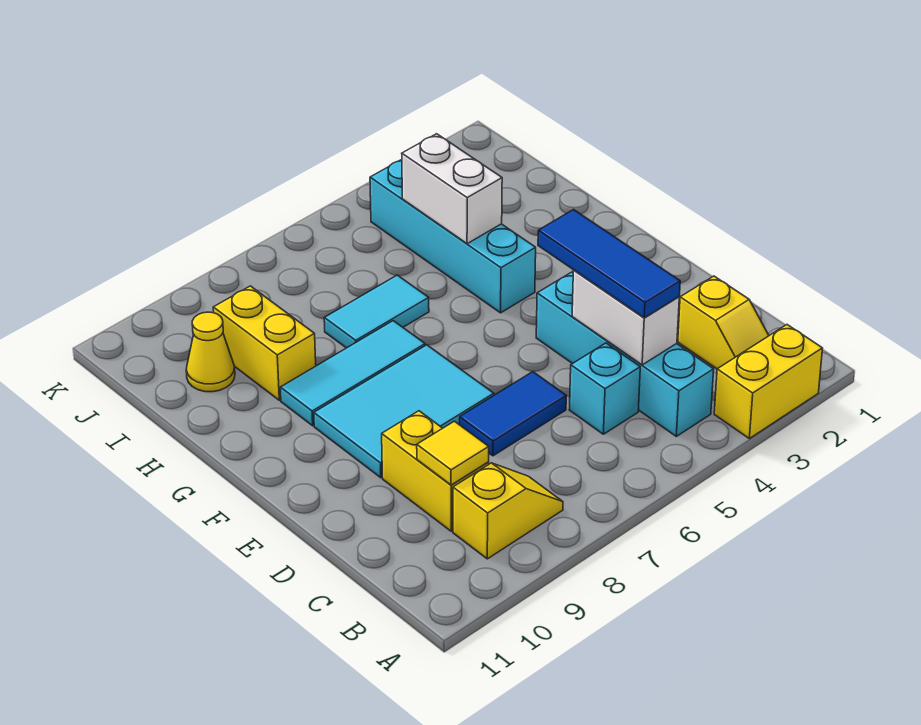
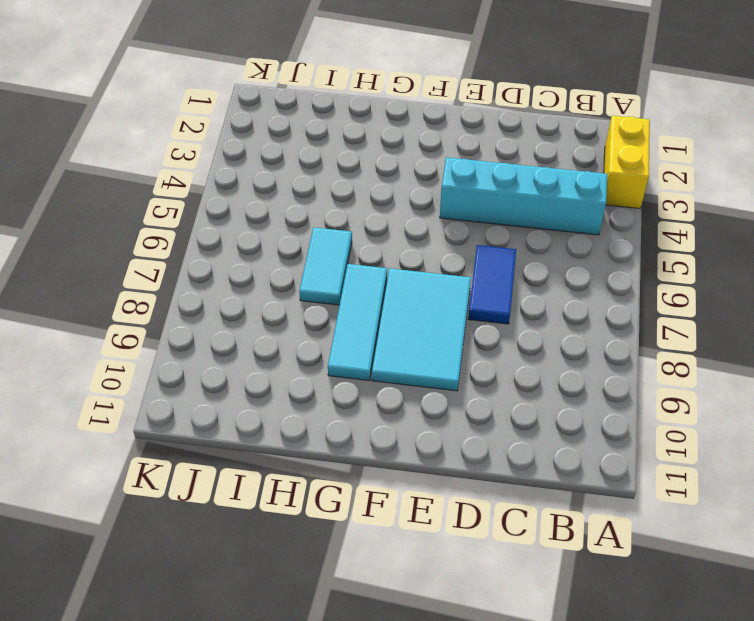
none -> yellow 1x2 slope [678,276,769,369]
none -> yellow 1x2 slope [453,463,563,559]
none -> cyan 1x1 brick [569,343,640,434]

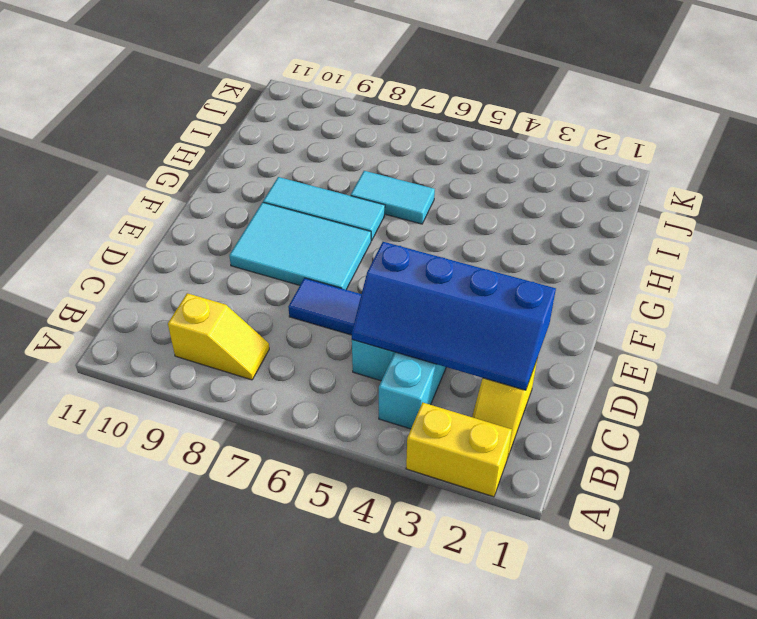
blue 2x4 slope [352,242,556,390] -> white 1x2 brick [572,270,679,365]
none -> yellow 1x2 brick [382,411,489,531]
none -> cyan 1x4 brick [370,160,536,313]
none -> yellow 1x2 brick [213,286,316,400]

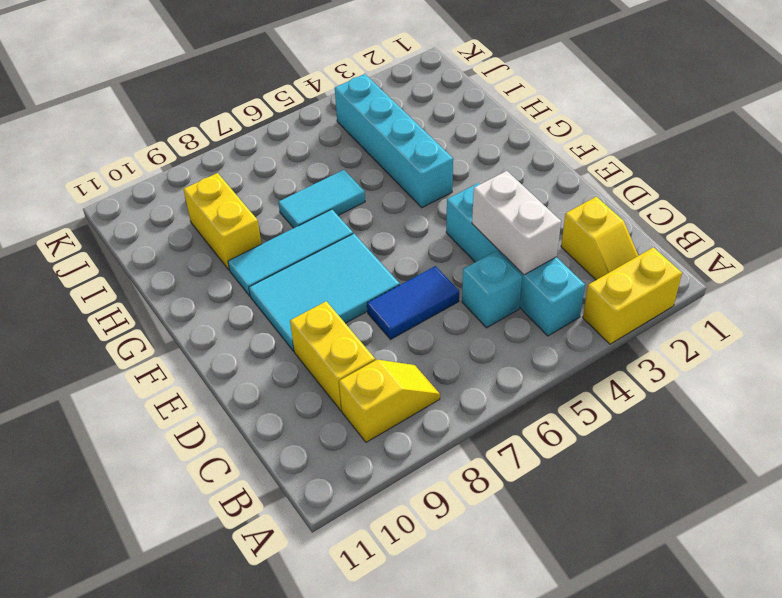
none -> yellow 1x1 cone [186,312,235,392]
none -> yellow 1x1 tile [417,421,489,485]
none -> white 1x2 brick [402,134,502,244]

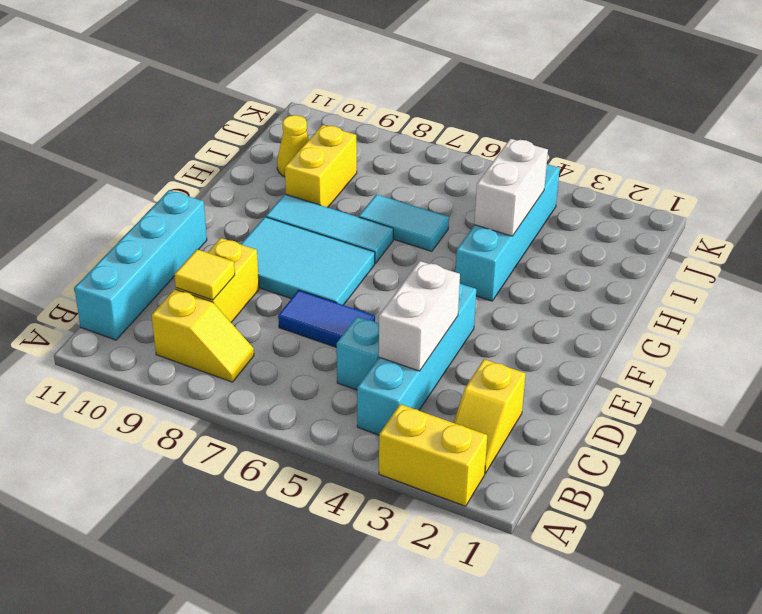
cyan 1x4 brick [75,190,207,340] -> none
none -> blue 1x3 tile [538,210,680,318]

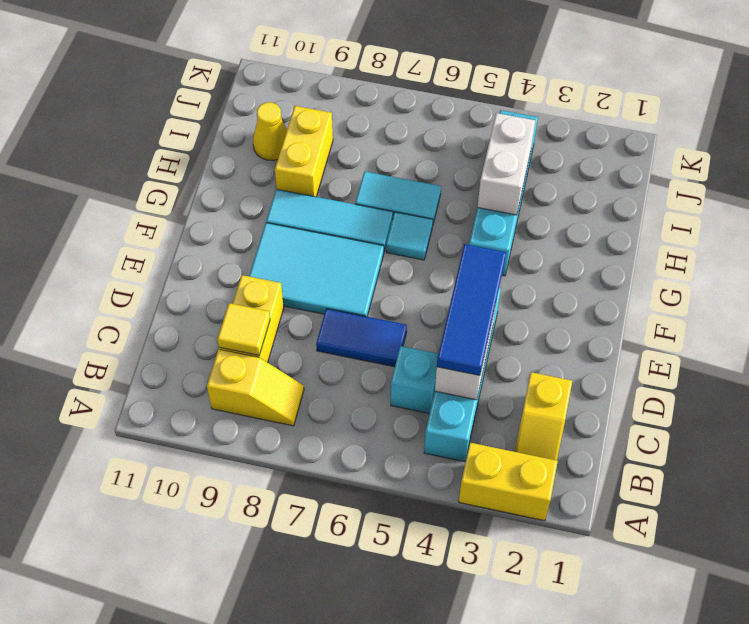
cyan 1x1 tile [386,212,433,260] -> none

